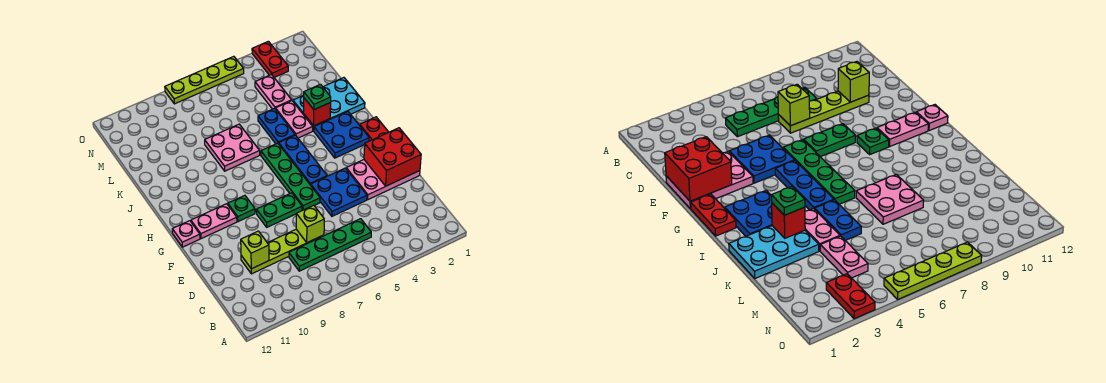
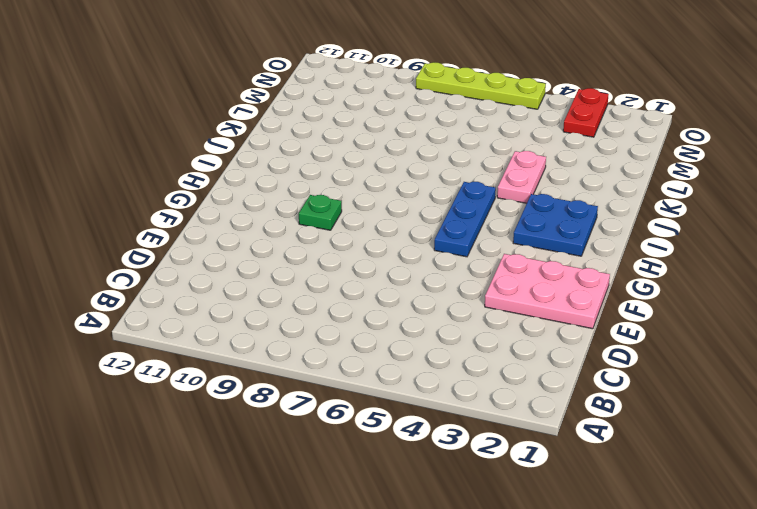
none -> green 1x4 plate [289,219,371,271]
none -> lime 1x4 plate [241,229,324,274]
none -> blue 2x2 plate [311,168,367,216]

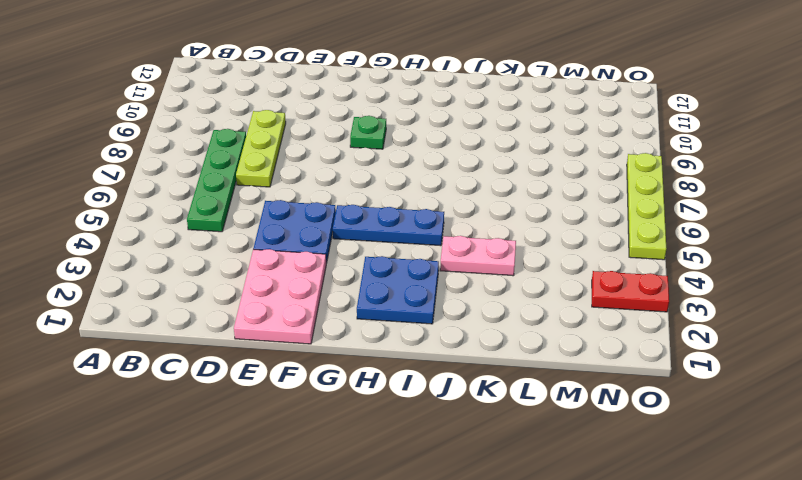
lime 1x3 plate [236,110,286,187] -> lime 1x4 plate [241,229,324,274]
none -> green 1x4 plate [261,143,320,210]
none -> green 1x2 plate [256,193,302,227]
none -> red 1x2 plate [360,117,389,141]

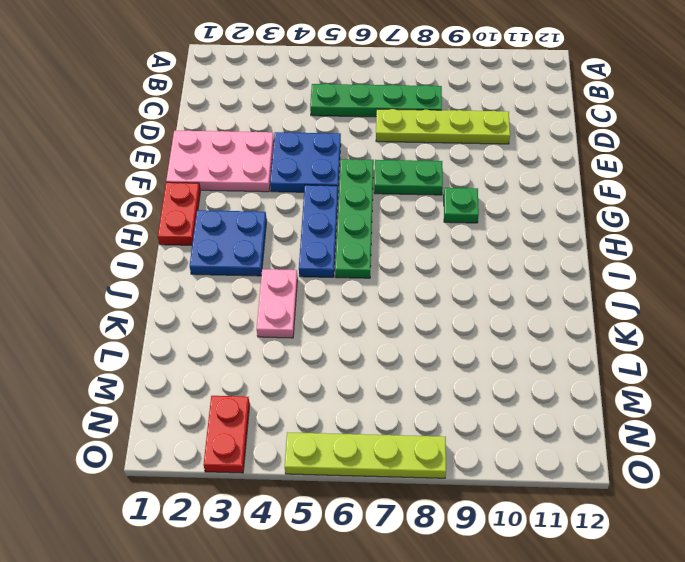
none -> pink 1x2 plate [191,204,237,239]
none -> pink 1x1 plate [172,221,200,247]
none -> cyan 2x3 plate [293,78,365,131]

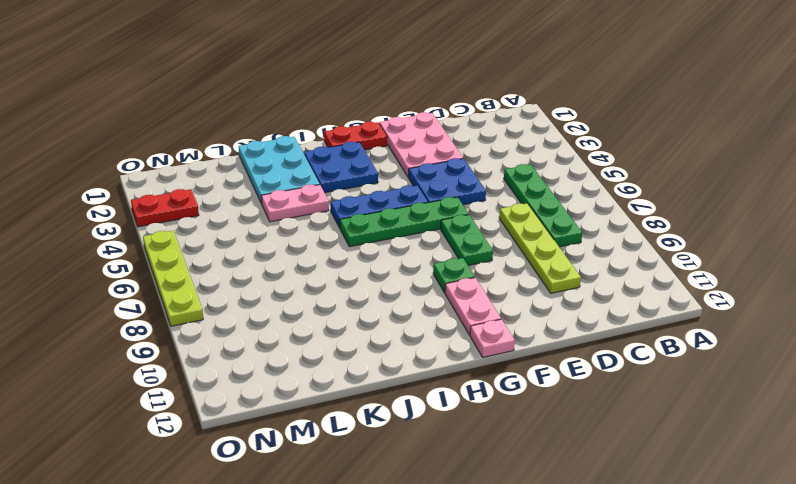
none -> blue 1x2 plate [258,108,295,144]
none -> pink 2x2 plate [205,124,260,171]
none -> pink 1x2 plate [255,75,292,109]

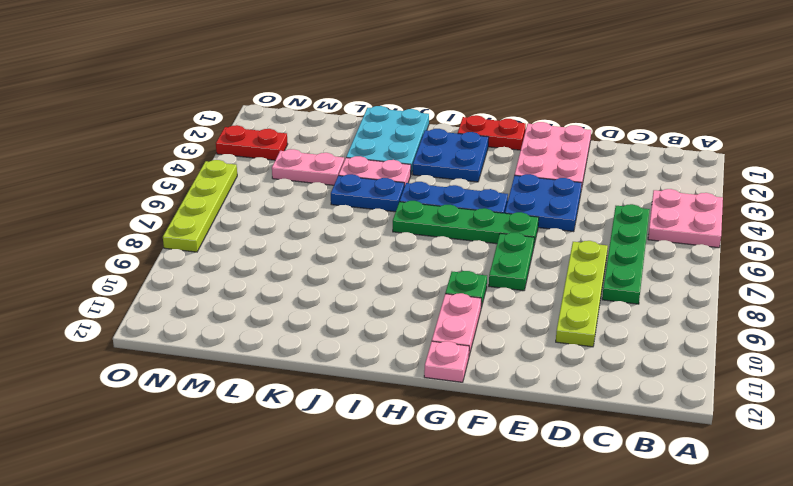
pink 2x2 plate [648,189,723,248] -> pink 2x2 plate moved to [205,124,260,171]
none -> lime 1x1 brick [296,205,324,242]
none -> lime 1x1 brick [241,231,269,269]
none -> red 2x2 brick [364,128,421,186]

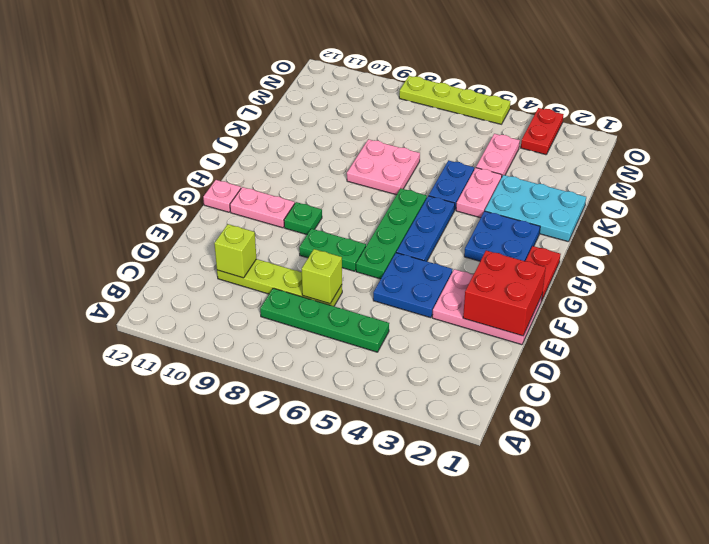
none -> red 1x1 brick [303,98,331,126]
none -> green 1x1 plate [303,84,331,109]

